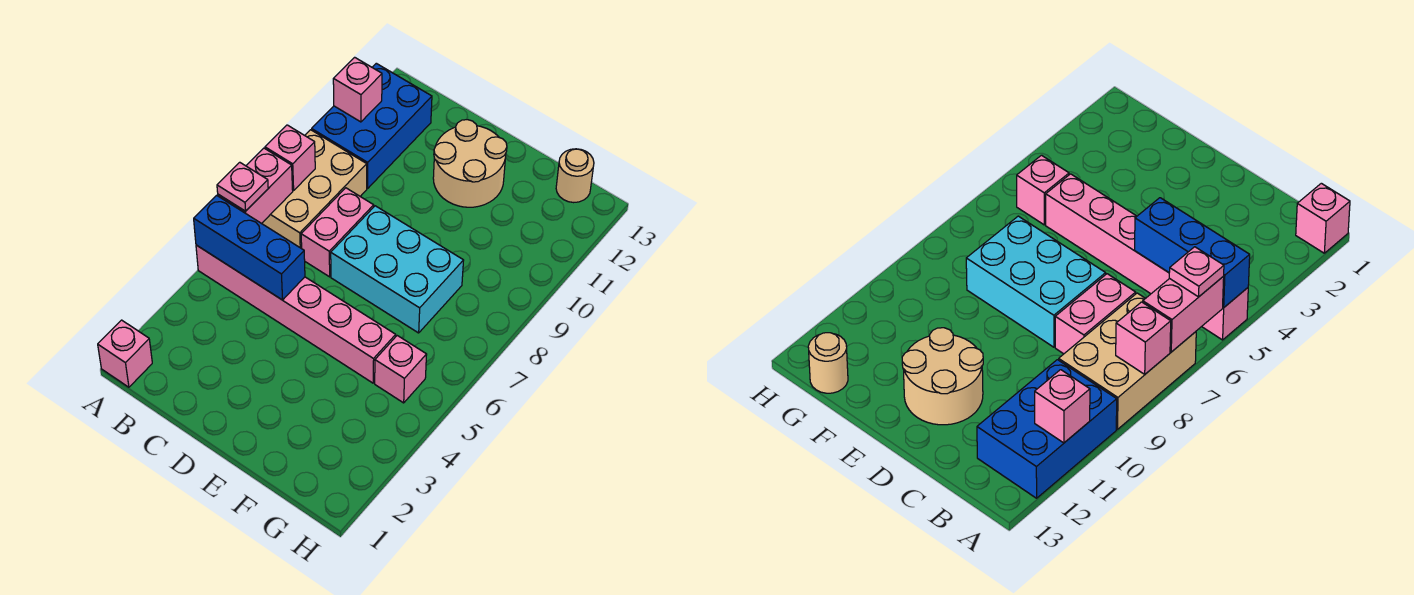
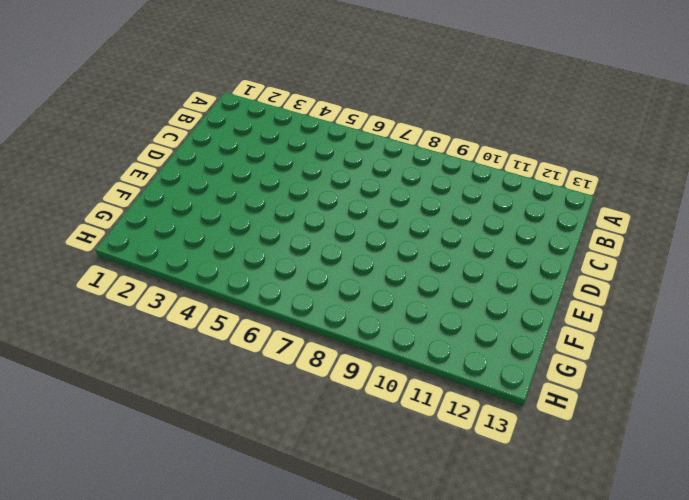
none -> pink 1x1 brick [98,320,152,387]
none -> pink 1x6 brick [196,245,396,383]
none -> tan 2x3 brick [262,130,367,249]

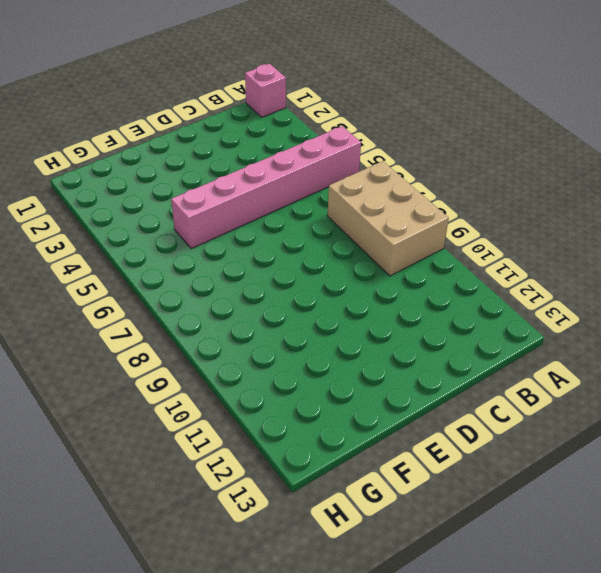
none -> blue 2x3 brick [312,63,432,189]
none -> pink 1x2 brick [301,188,374,277]
none -> cyan 2x3 brick [331,206,464,333]

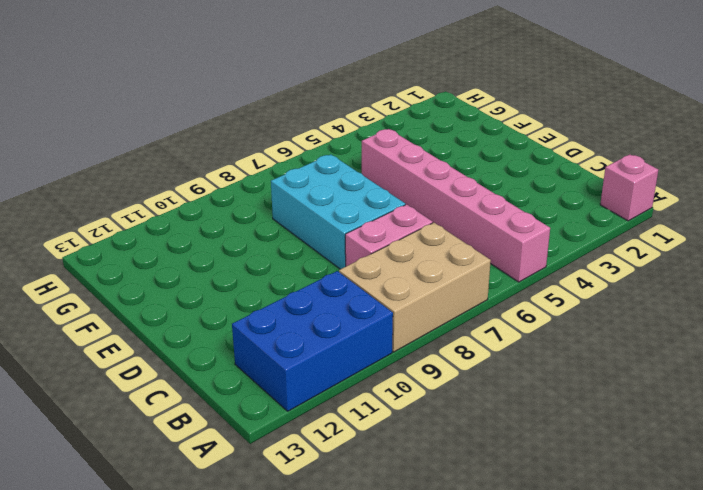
none -> tan 2x2 round brick [433,120,507,207]
none -> pink 1x1 brick [375,336,427,403]
none -> tan 1x1 round brick [556,149,594,203]

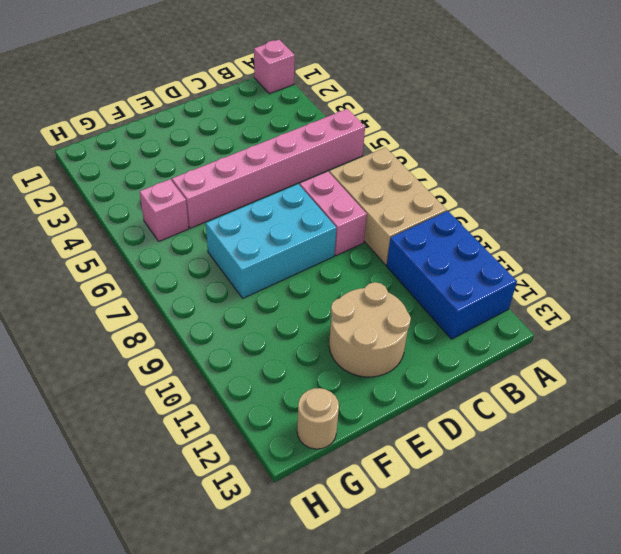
none -> blue 1x3 brick [194,195,305,300]
none -> pink 1x2 brick [218,148,293,224]
none -> pink 1x1 brick [265,125,315,191]

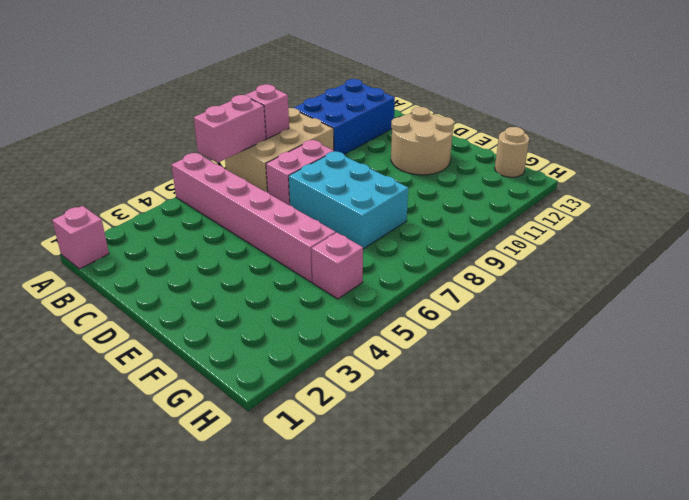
none -> blue 1x3 brick [194,195,305,300]
none -> pink 1x1 brick [333,57,382,122]
none -> pink 1x1 plate [217,162,268,211]

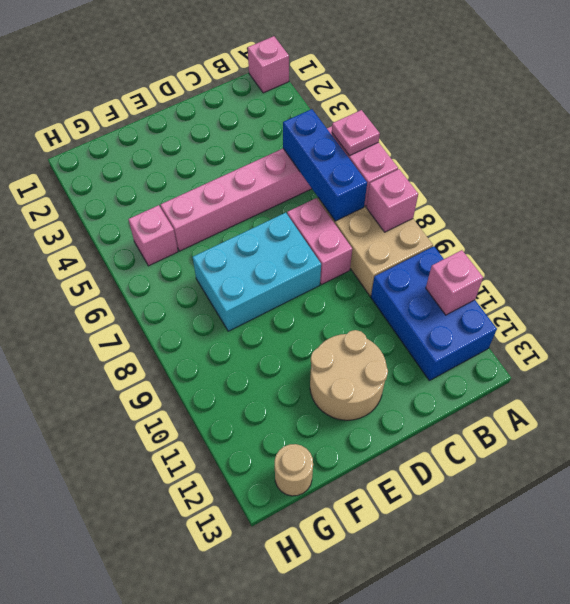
blue 1x3 brick [283,109,367,221] -> blue 1x3 brick turned to [194,195,305,300]

